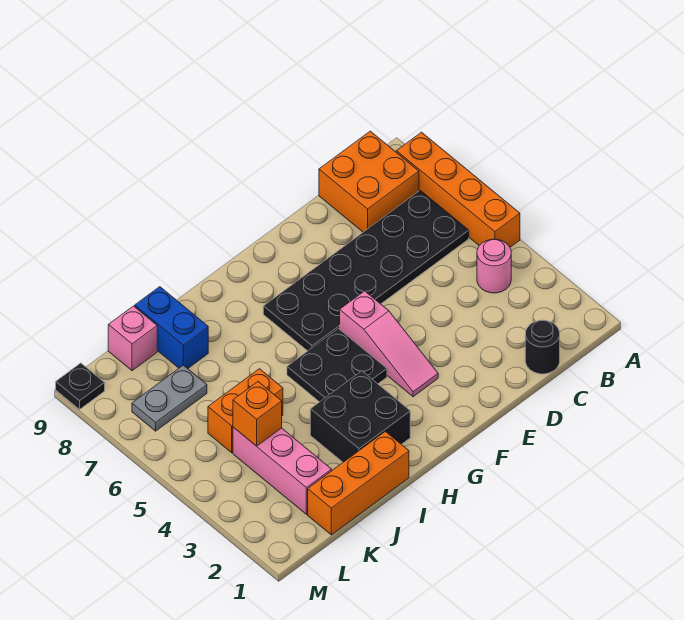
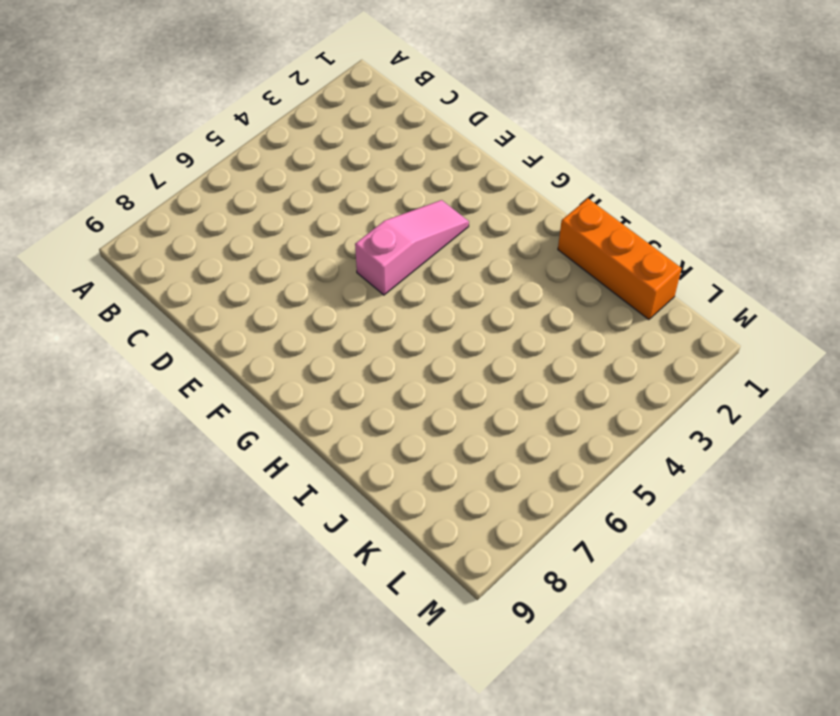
none -> orange 1x4 brick [396,132,520,247]
none -> pink 1x1 round brick [477,239,511,293]
none -> black 2x6 plate [263,191,469,351]

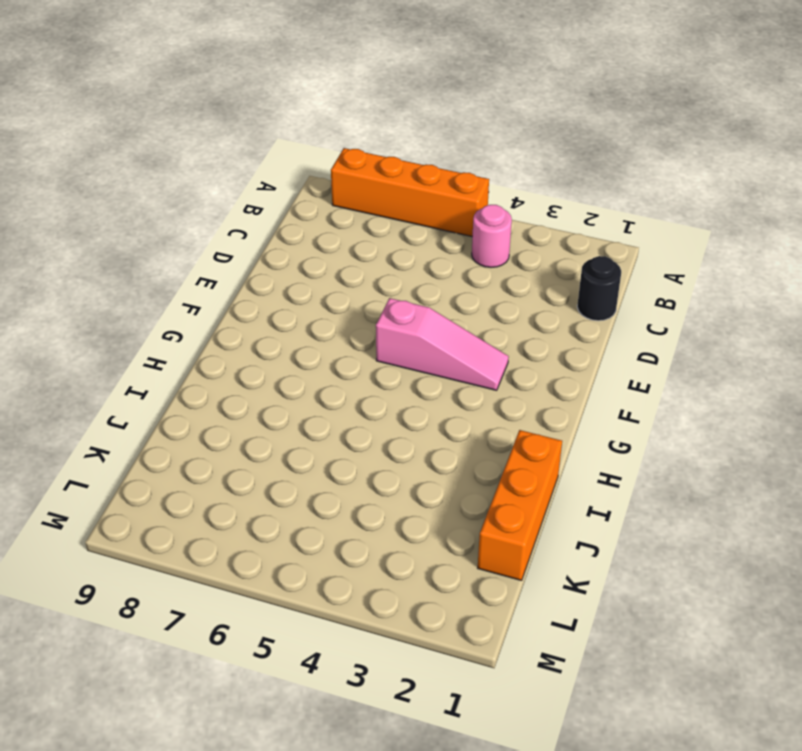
none -> black 2x6 plate [263,191,469,351]
none -> orange 2x2 brick [319,131,419,232]
none -> black 2x2 plate [287,329,387,402]

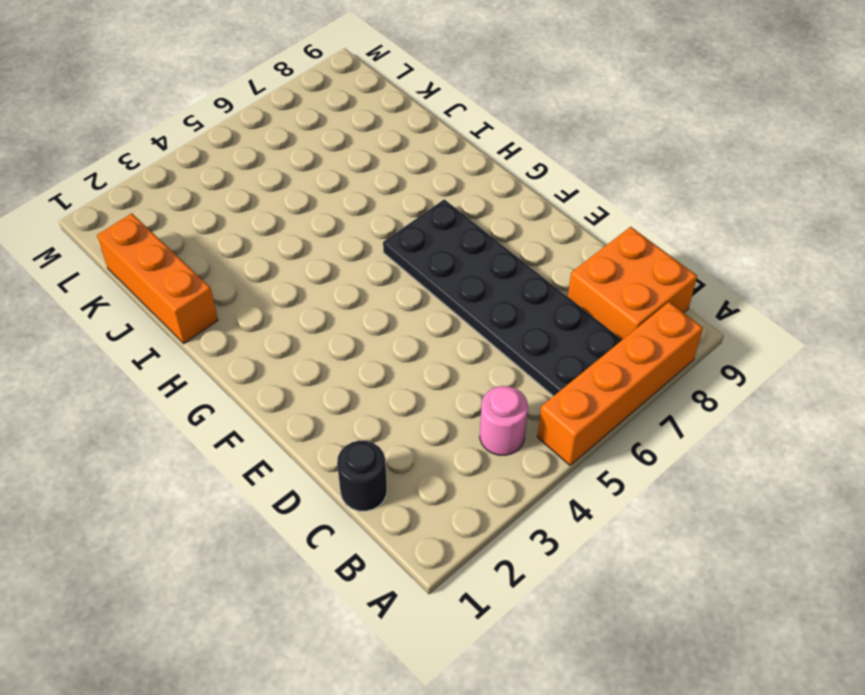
none -> pink 1x3 slope [340,291,438,397]
none -> black 2x2 plate [287,329,387,402]
none -> black 2x2 brick [310,371,410,462]

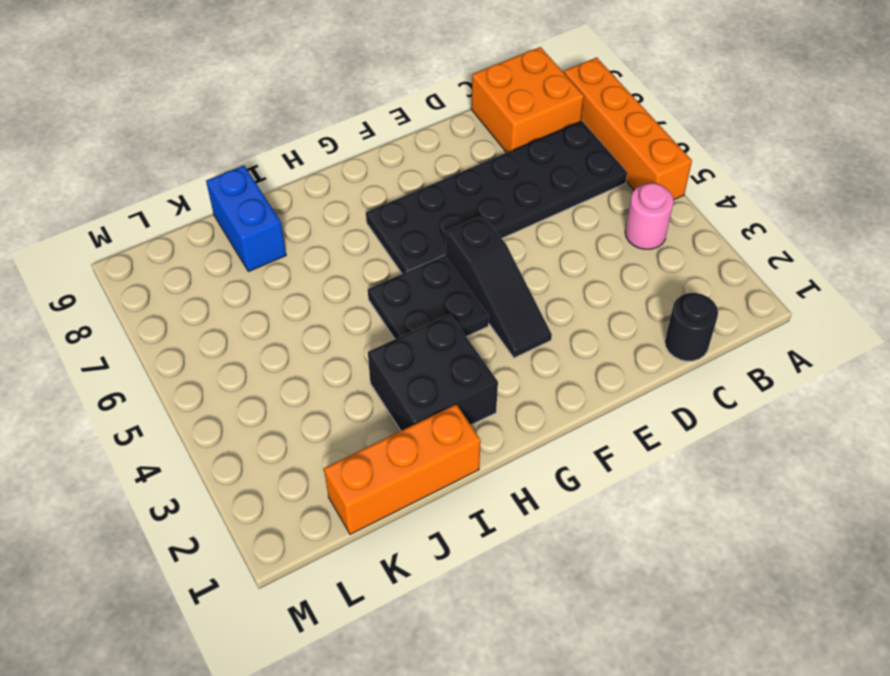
black 1x3 slope [446,215,552,358] -> pink 1x3 slope [340,291,438,397]
none -> orange 1x2 brick [208,369,283,453]
none -> pink 1x3 brick [233,427,332,514]
none -> grey 1x2 plate [132,365,207,431]

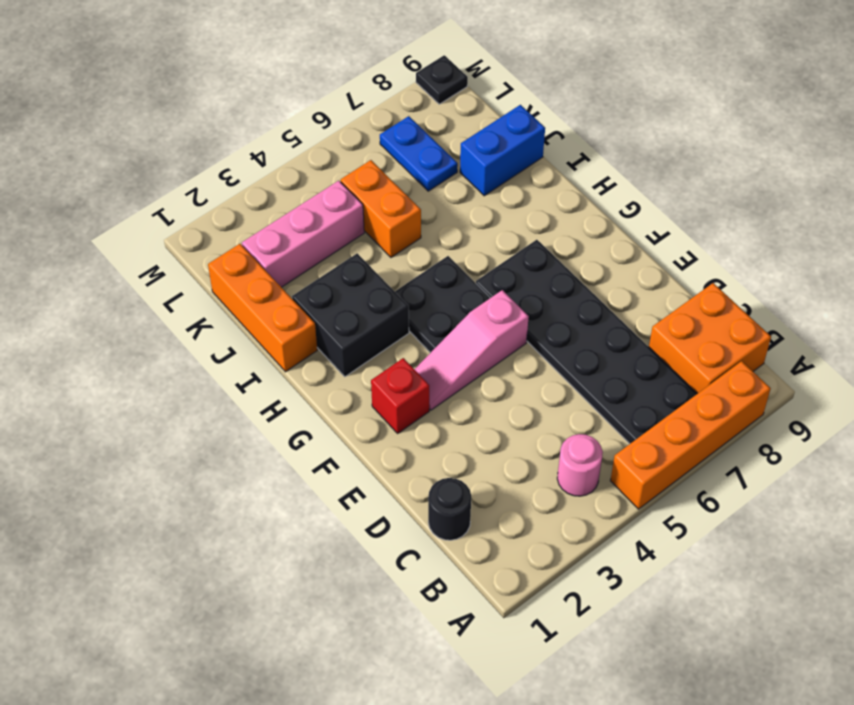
red 1x1 brick [371,358,429,433] -> none
blue 1x2 plate [380,116,458,191] -> grey 1x2 plate [132,365,207,431]
none -> pink 1x1 brick [108,306,157,371]
none -> orange 1x1 brick [233,382,282,446]

